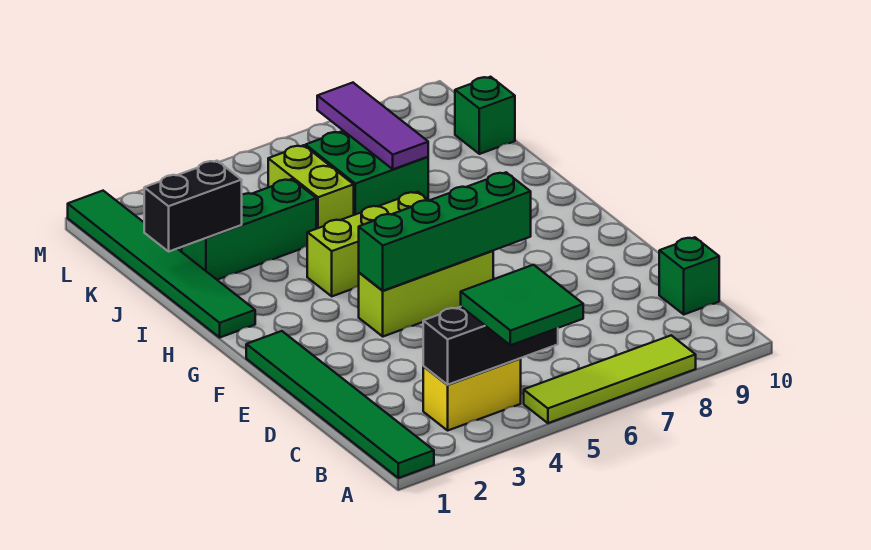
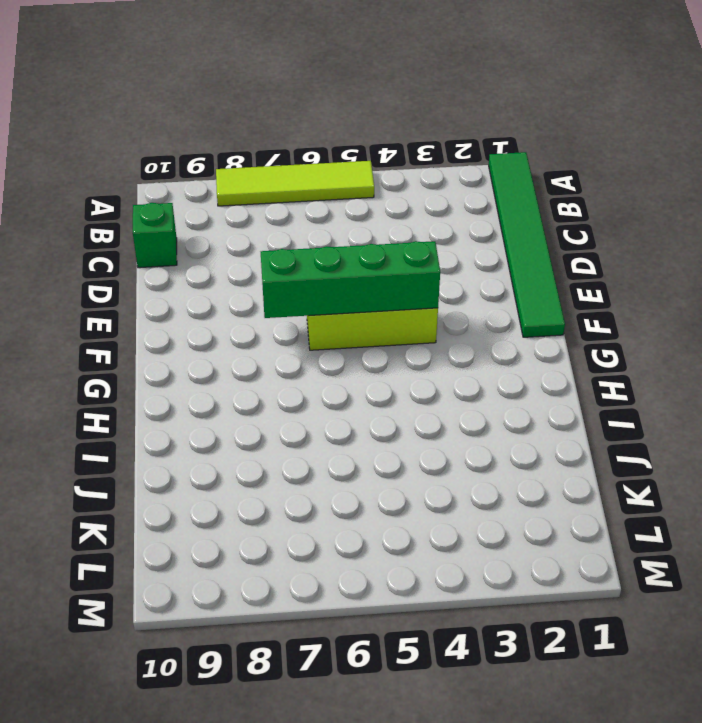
none -> yellow 1x2 brick [423,359,521,430]
none -> green 1x6 tile [68,191,255,337]
none -> lime 1x3 brick [307,192,429,296]

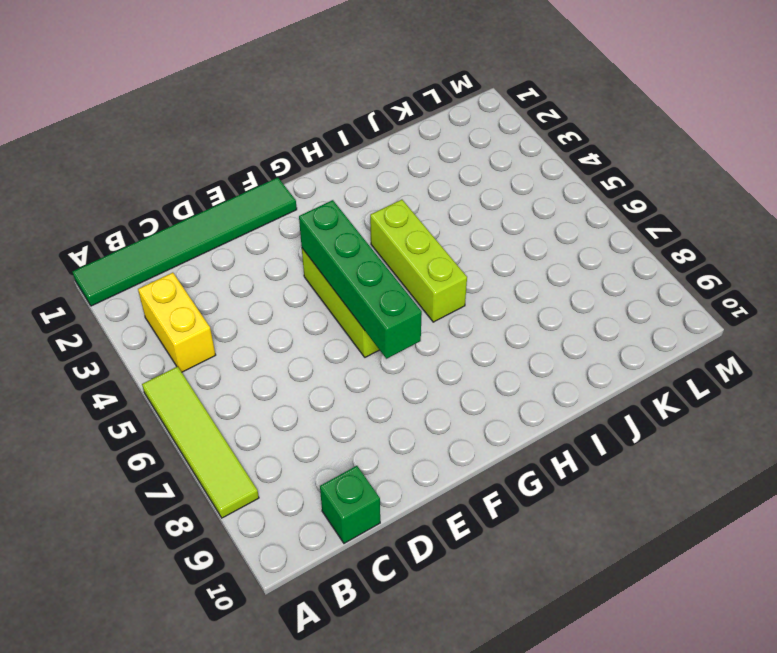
none -> green 1x6 tile [68,191,255,337]
none -> green 1x3 brick [182,179,316,280]
none -> lime 1x2 brick [268,145,354,229]

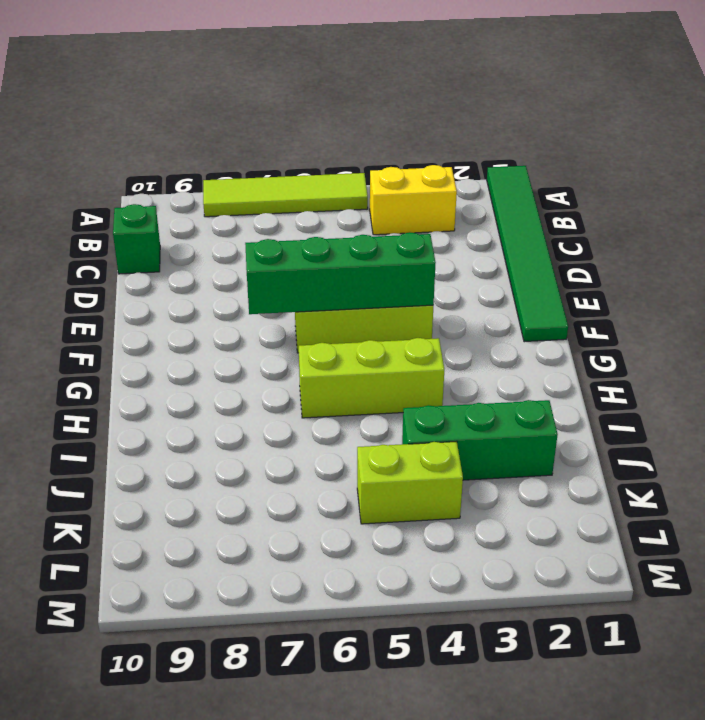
lime 1x2 brick [357,441,463,524] -> lime 1x2 brick turned to [268,145,354,229]
none -> green 1x6 tile [68,191,255,337]
none -> green 2x2 brick [306,131,428,215]
none -> green 1x1 brick [455,77,515,154]

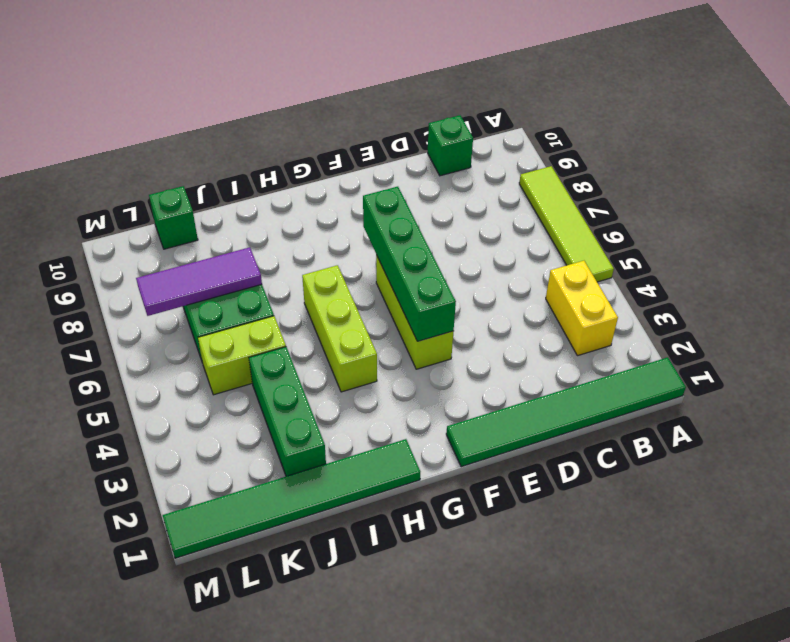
none -> black 1x3 brick [423,307,558,385]
none -> black 1x2 brick [144,161,242,251]
none -> green 2x2 tile [461,265,583,345]

